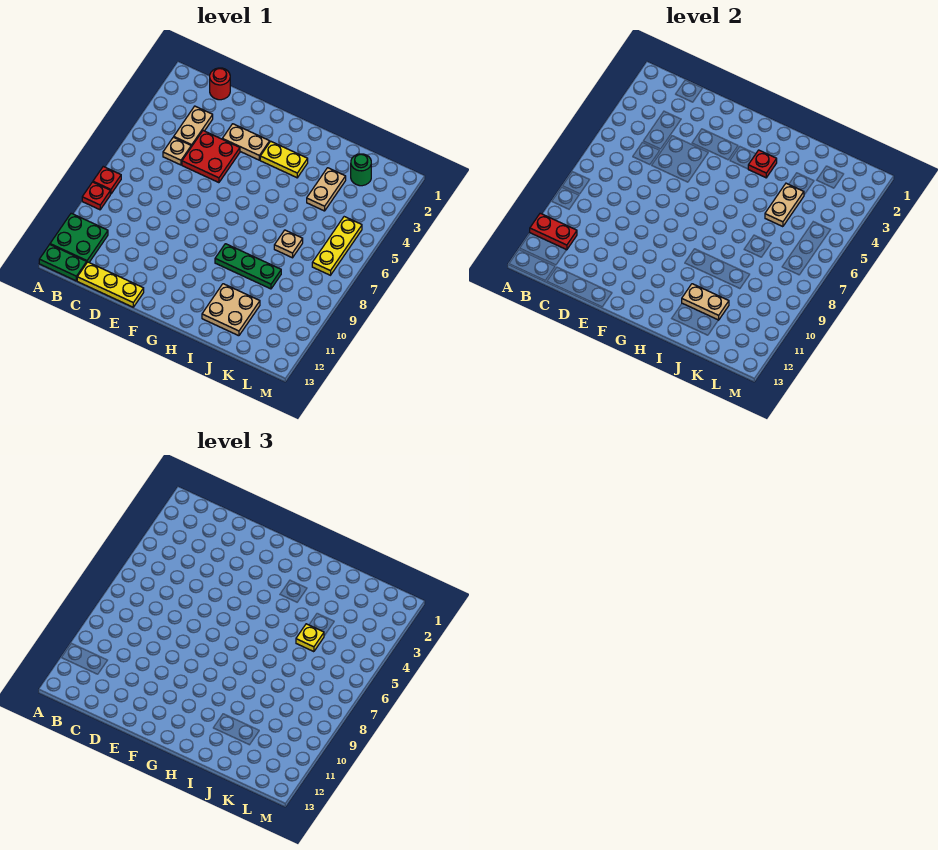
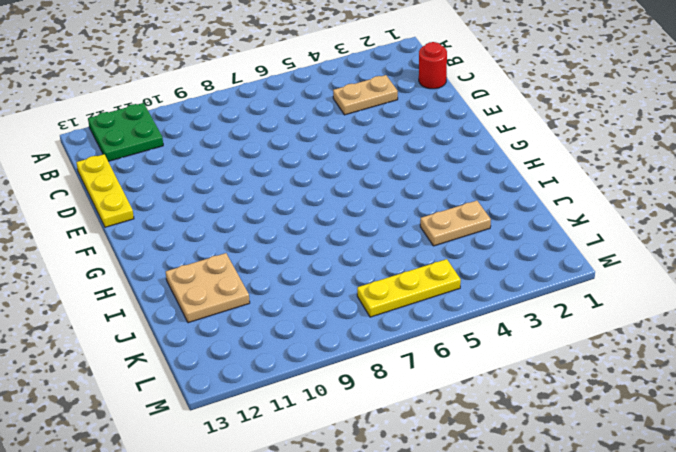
none -> red 1x1 plate [93,167,121,194]
none -> red 1x1 plate [82,182,110,210]
none -> green 1x2 plate [39,245,87,281]

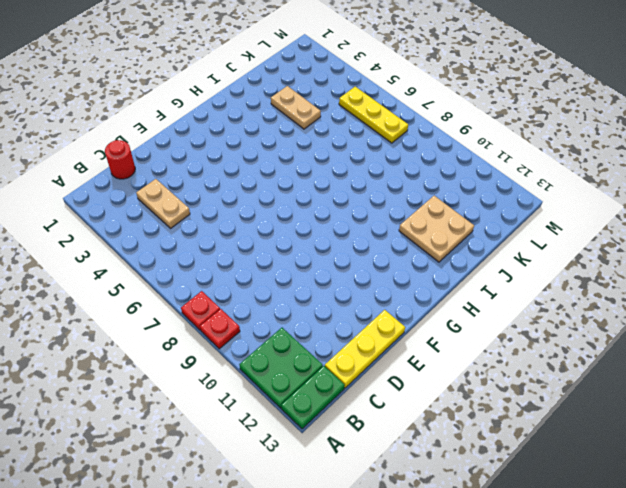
none -> tan 1x1 plate [163,137,191,165]
none -> red 2x2 plate [182,131,240,183]
none -> tan 1x2 plate [223,124,270,160]

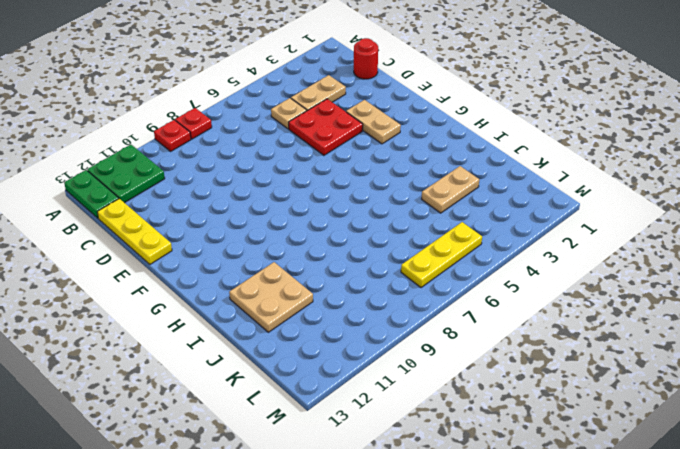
none -> yellow 1x2 plate [260,141,308,178]
none -> green 1x3 plate [215,244,281,289]
none -> tan 1x1 plate [274,230,303,258]

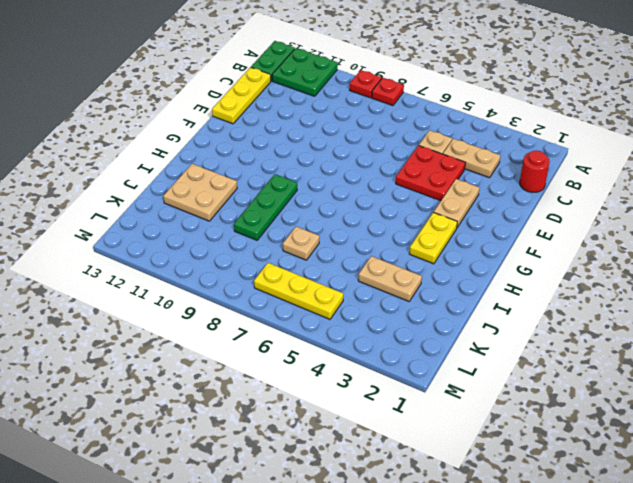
none -> green 1x1 round brick [351,154,371,186]
none -> red 1x2 plate [530,213,577,250]
none -> red 1x1 plate [748,150,777,178]

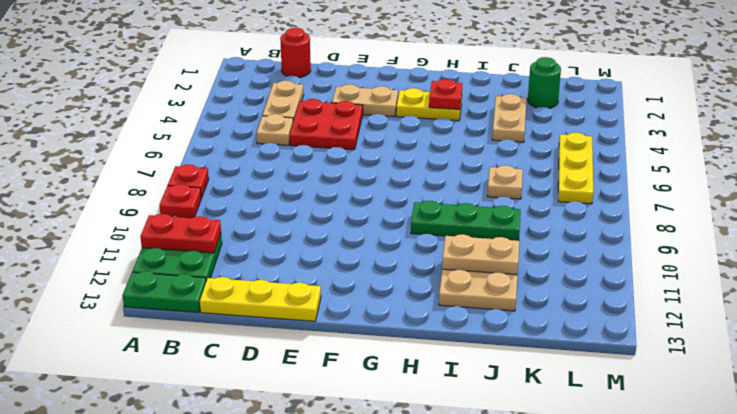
none -> tan 1x2 plate [765,183,804,227]
none -> yellow 1x1 plate [296,624,324,652]

